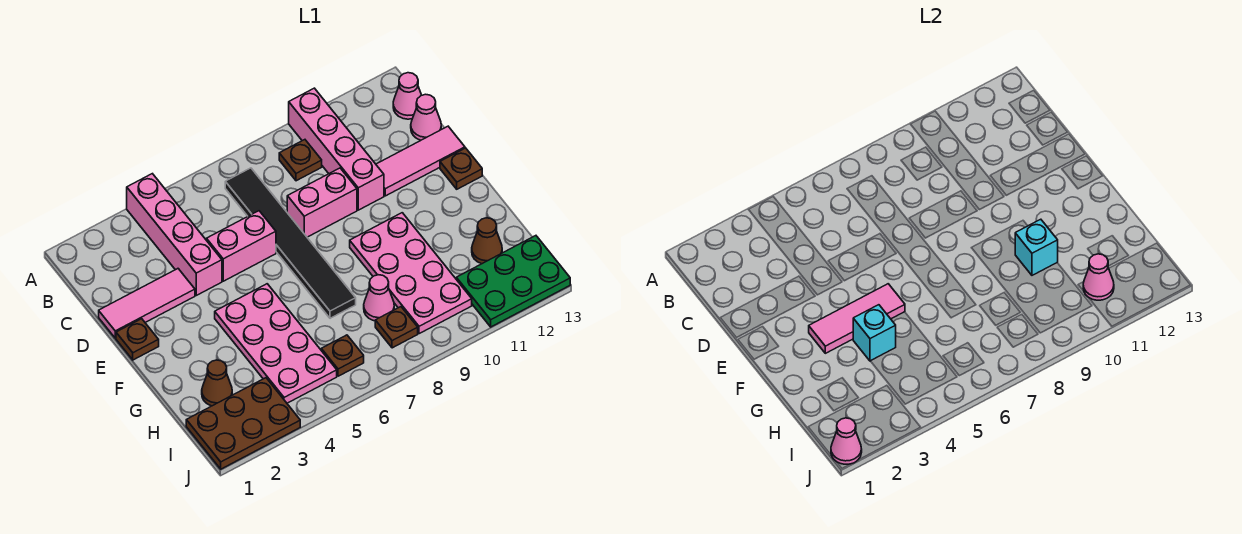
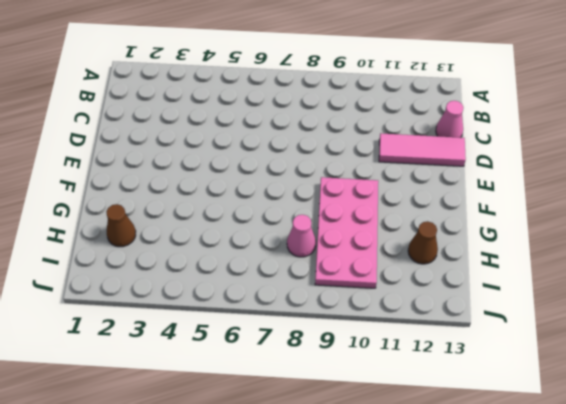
none -> pink 1x4 brick [127,174,222,295]
none -> pink 1x4 brick [289,88,384,210]
none -> black 1x6 tile [225,168,356,318]

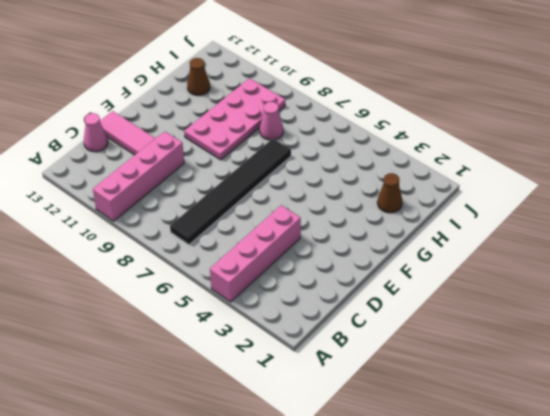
none -> brown 1x1 plate [279,140,322,181]
none -> pink 1x1 cone [393,73,422,119]
none -> pink 1x3 tile [99,269,195,338]

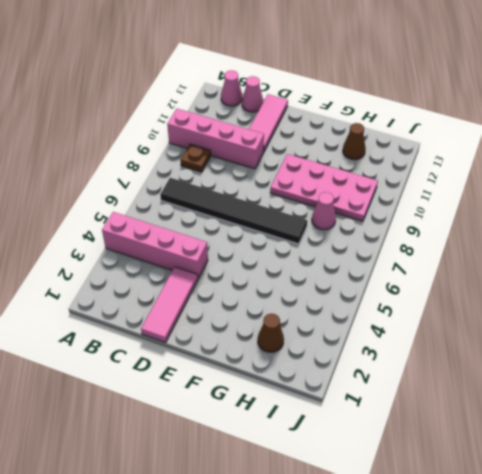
none -> pink 1x2 brick [207,211,276,281]
none -> pink 1x2 brick [287,168,357,237]
none -> brown 1x1 plate [116,319,159,360]

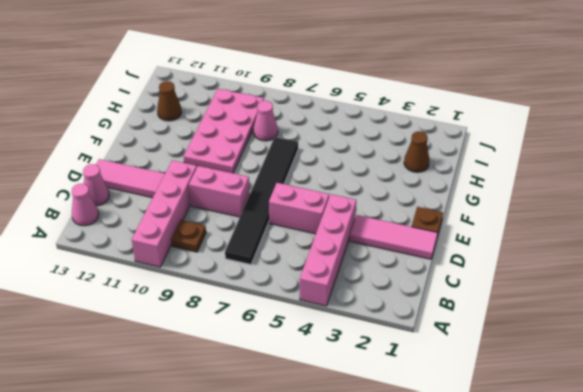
none -> brown 1x1 plate [440,148,482,189]
none -> pink 2x4 plate [215,284,337,403]
none -> brown 2x3 plate [186,378,300,469]

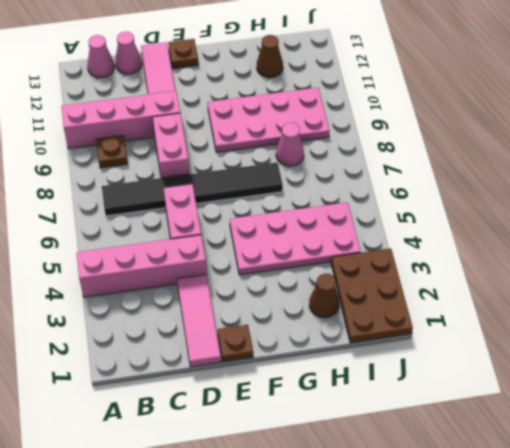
none -> brown 1x1 plate [321,335,364,376]
none -> brown 1x1 plate [375,307,418,348]
none -> green 2x3 plate [456,236,570,327]

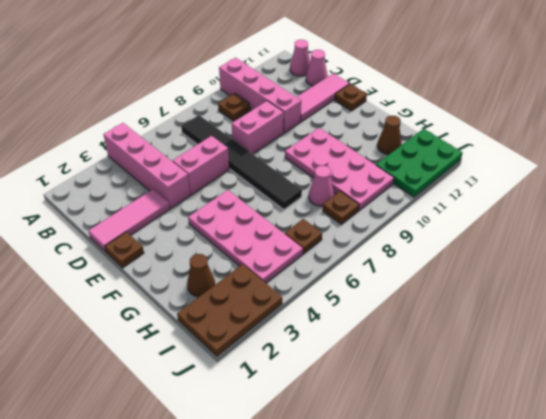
none -> pink 1x3 tile [809,284,905,353]
none -> cyan 1x1 brick [853,305,896,361]
none -> cyan 1x1 brick [1015,219,1058,275]

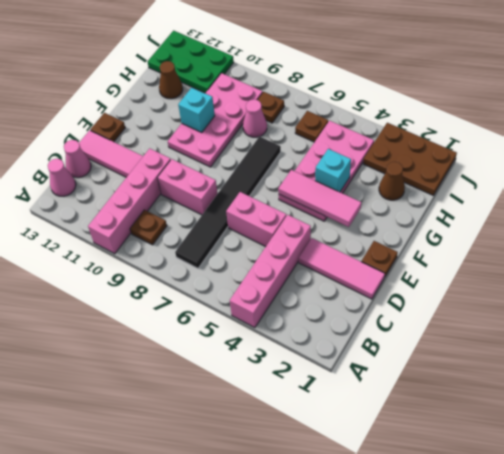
none -> pink 1x1 cone [1083,254,1114,300]
none -> pink 1x1 cone [831,418,862,464]

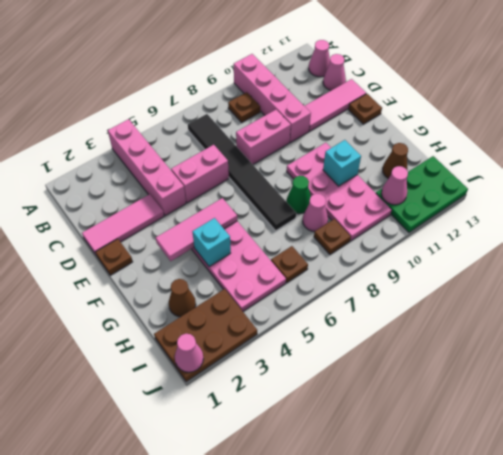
green 1x1 cone [287,176,311,214] -> none

